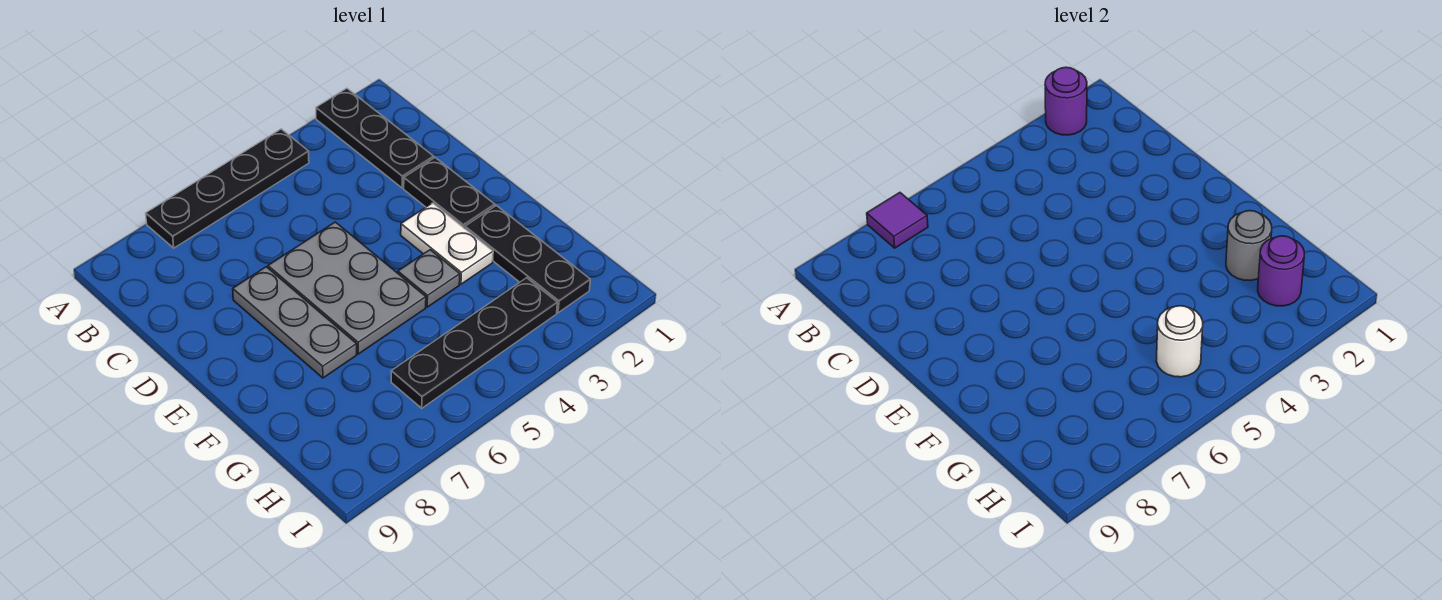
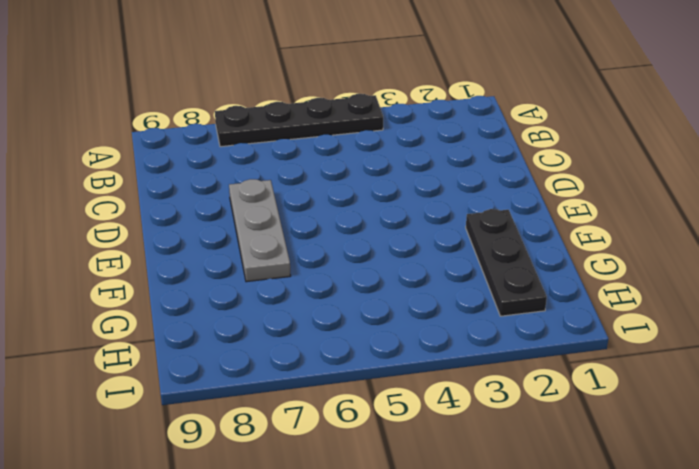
none -> black 1x3 plate [316,88,434,188]
none -> black 1x2 plate [404,158,495,228]
none -> grey 2x3 plate [268,222,426,354]

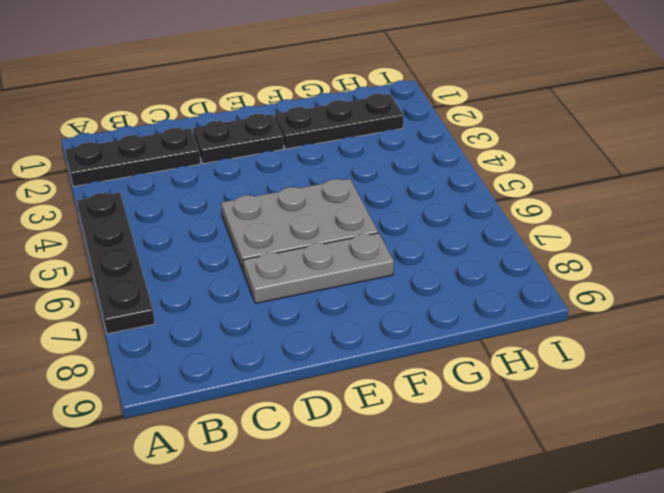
none -> white 1x2 plate [401,203,493,284]
none -> grey 1x1 plate [398,250,460,307]
none -> black 1x4 plate [391,278,557,408]

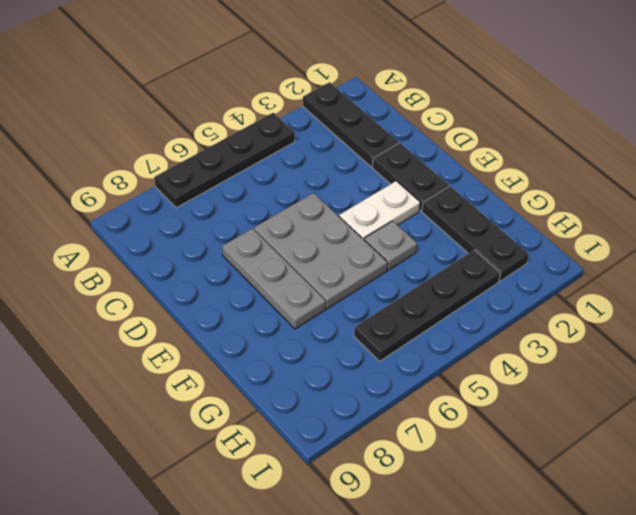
white 1x2 plate [339,181,420,239] -> white 1x2 plate turned to [401,203,493,284]
none -> purple 1x1 round brick [1045,67,1087,135]
none -> purple 1x1 tile [867,193,928,248]
none -> grey 1x1 round brick [1226,211,1272,280]

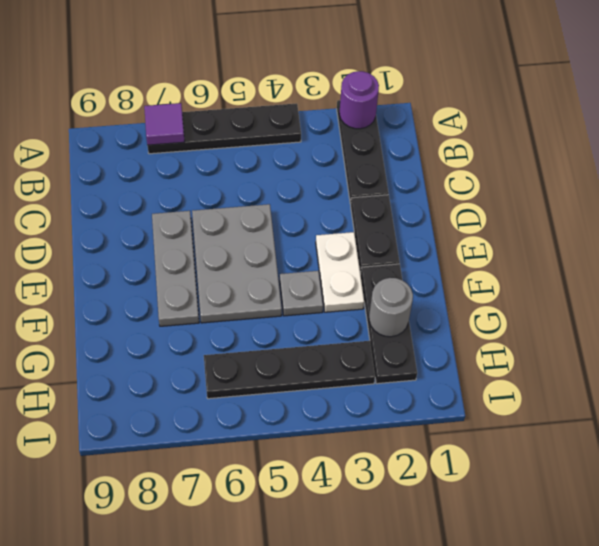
none -> purple 1x1 round brick [1258,236,1304,306]
none -> white 1x1 round brick [1156,306,1203,377]

